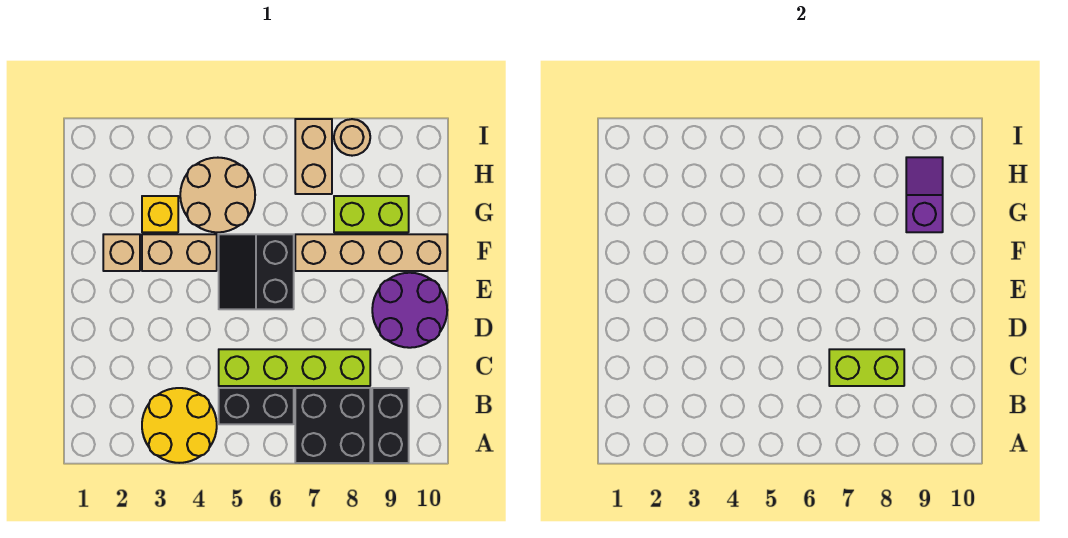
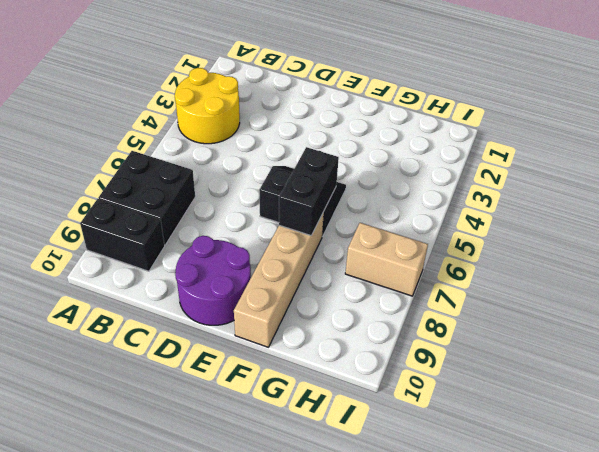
black 1x2 brick [279,147,339,236] -> black 1x2 brick moved to [219,388,294,424]
none -> lime 1x4 brick [219,349,370,386]
none -> tan 1x1 brick [103,234,140,271]
none -> tan 1x2 brick [142,234,217,271]

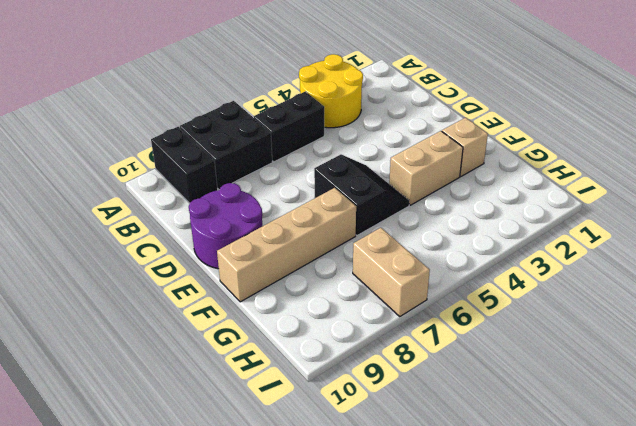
none -> lime 1x4 brick [219,349,370,386]
none -> yellow 1x1 brick [142,196,178,232]
none -> tan 2x2 round brick [180,158,255,232]

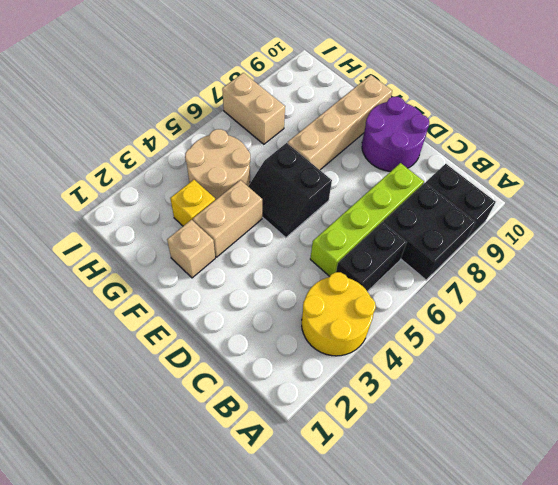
none -> lime 1x2 brick [334,196,409,232]
none -> tan 1x1 round brick [334,119,370,156]
none -> lime 1x2 brick [829,349,904,386]

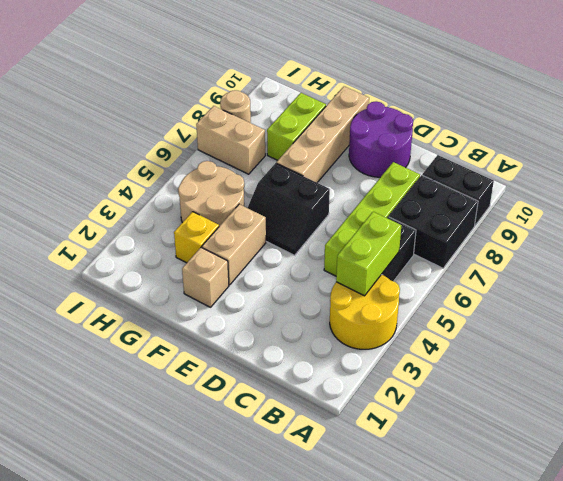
lime 1x2 brick [336,212,401,296] -> lime 1x2 brick moved to [829,349,904,386]
none -> purple 1x2 slope [906,157,943,232]

